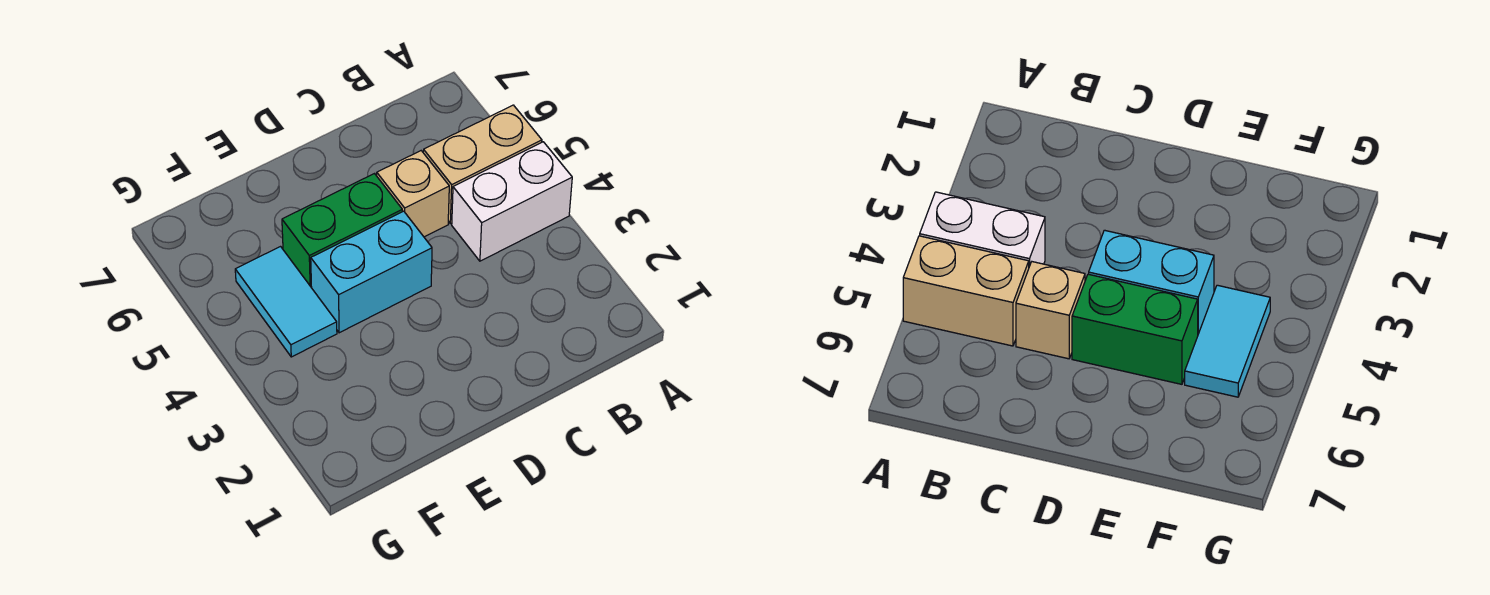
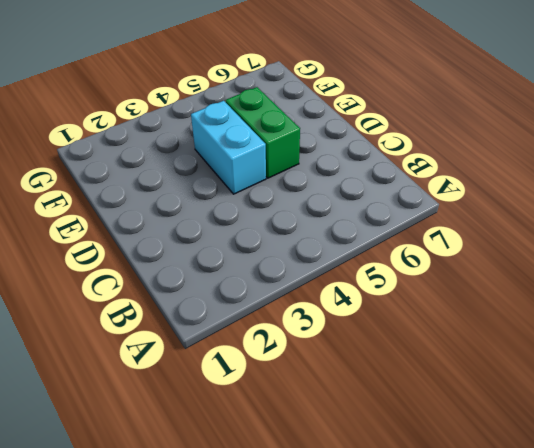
none -> white 1x2 brick [452,142,572,261]
none -> tan 1x2 brick [423,105,542,224]

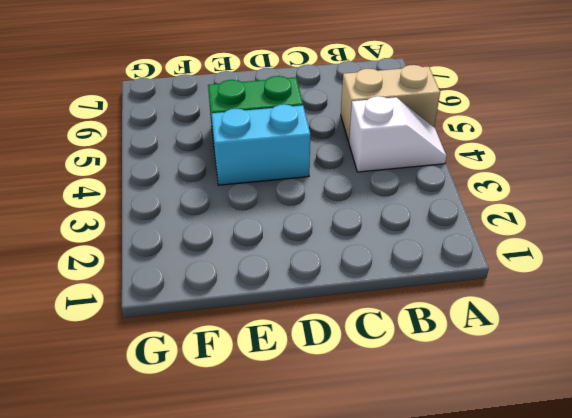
white 1x2 slope [349,96,447,172] -> white 1x2 brick [452,142,572,261]
none -> tan 1x1 brick [377,151,449,237]
none -> cyan 1x2 tile [235,247,337,357]

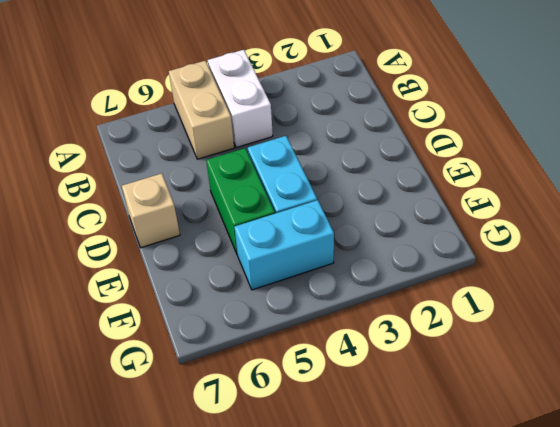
tan 1x1 brick [122,173,180,248] -> tan 1x1 brick moved to [377,151,449,237]
cyan 1x2 brick [234,200,334,290] -> cyan 1x2 tile [235,247,337,357]

